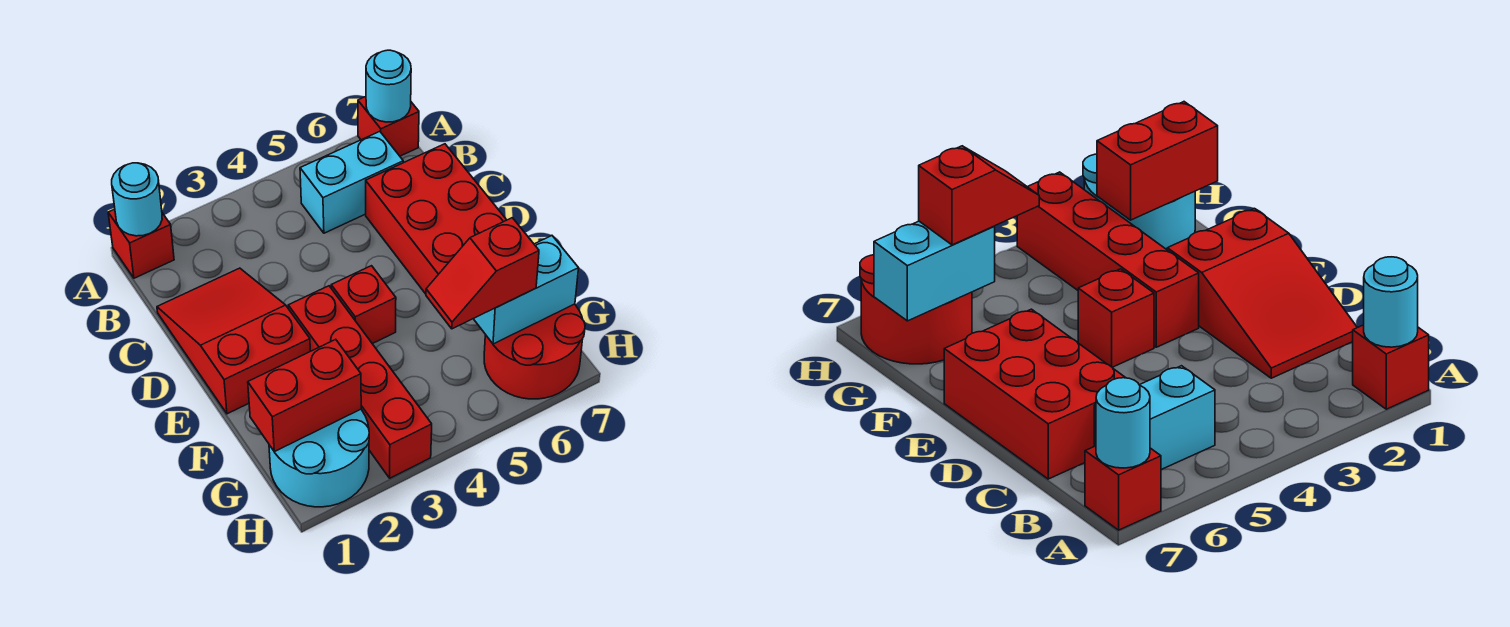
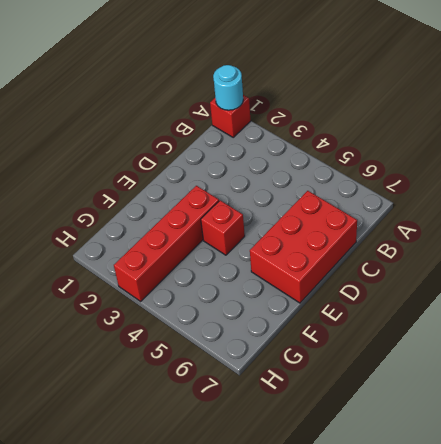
none -> red 1x1 brick [358,97,419,156]
none -> cyan 1x2 brick [300,132,403,233]
none -> red 2x3 slope [157,268,310,414]

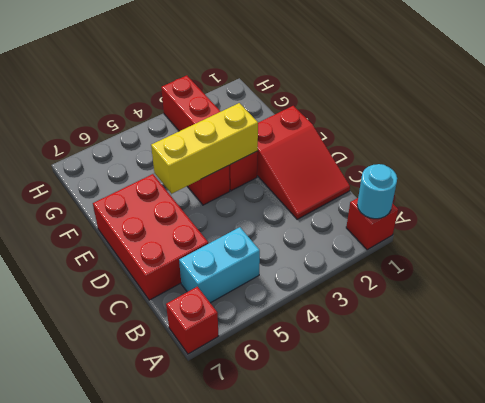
yellow 1x3 brick [151,103,258,194] -> none
none -> cyan 2x2 round brick [269,409,369,507]
none -> red 2x2 round brick [484,304,585,399]
none -> cyan 1x1 round brick [366,50,411,122]

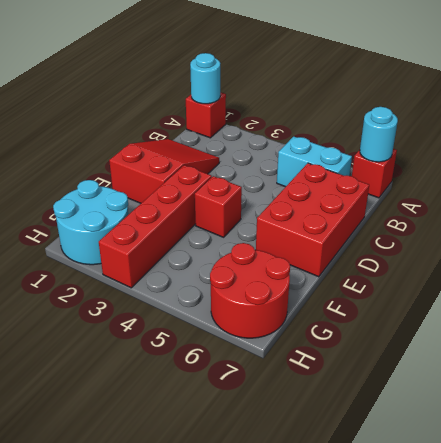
none -> red 1x2 brick [248,339,361,452]
none -> cyan 1x2 brick [473,236,579,344]
none -> red 1x2 slope [426,218,539,329]

